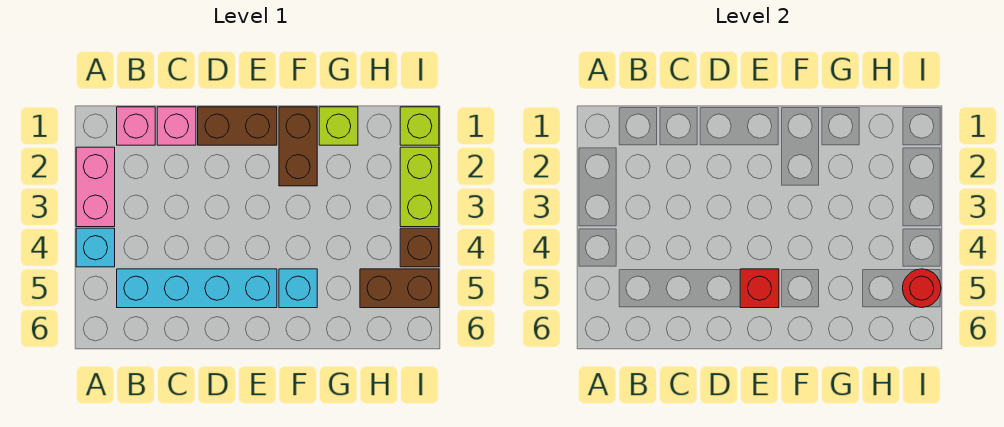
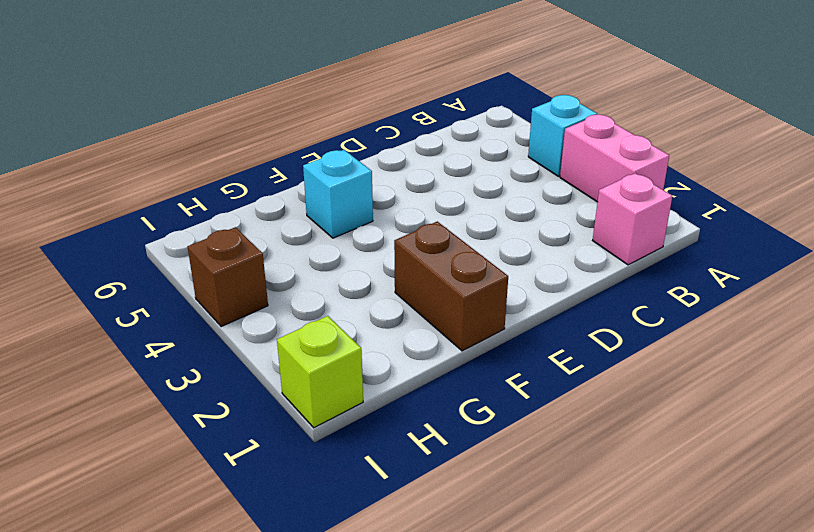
none -> cyan 1x4 brick [117,269,277,308]
none -> pink 1x1 brick [157,107,196,145]
none -> brown 1x2 brick [198,107,277,145]

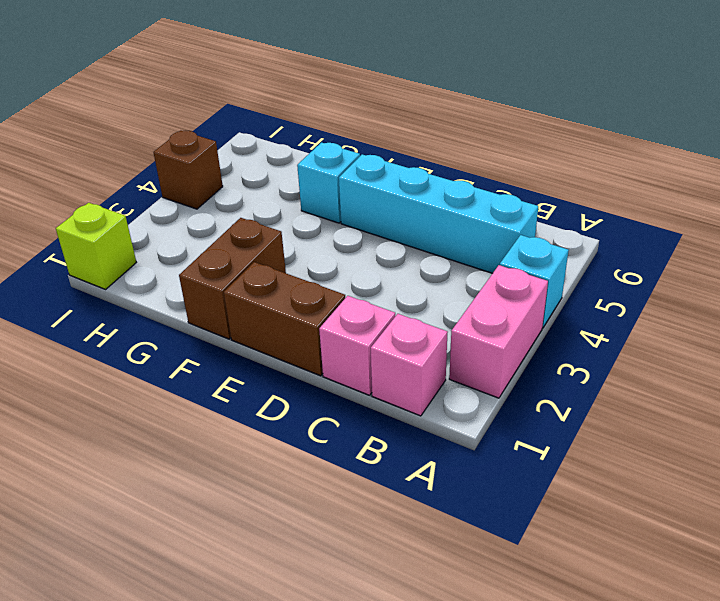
none -> lime 1x1 brick [319,107,358,145]
none -> brown 1x2 brick [360,269,439,308]
none -> lime 1x2 brick [400,147,439,227]

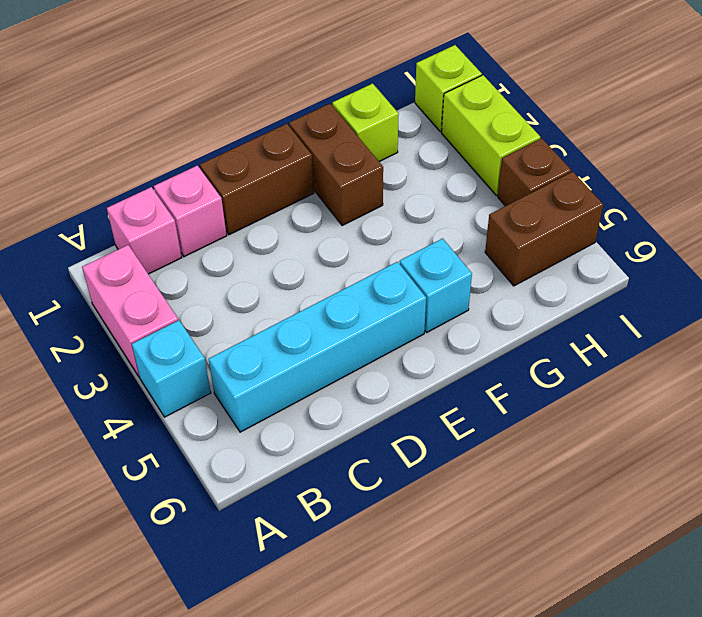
none -> red 1x1 brick [740,269,779,308]
none -> red 1x1 round brick [902,269,941,308]

